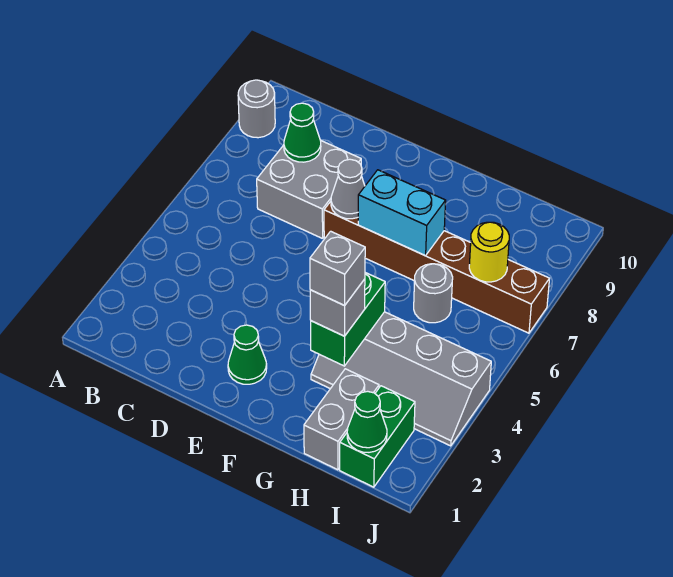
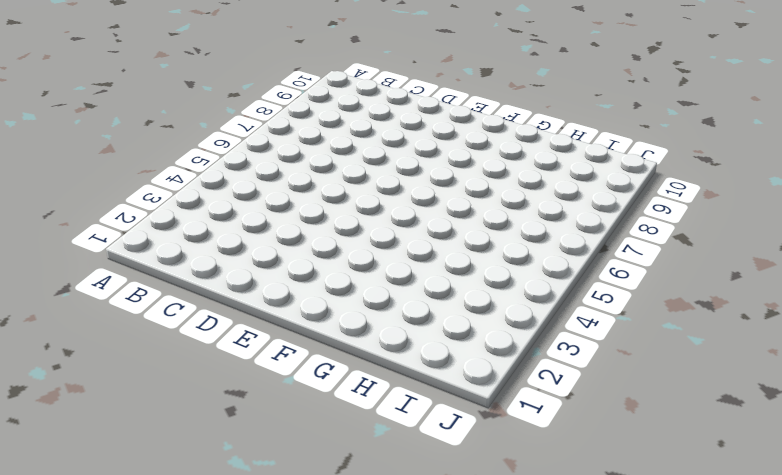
none -> grey 1x1 round brick [238,80,275,138]
none -> grey 2x2 brick [257,140,361,239]
none -> green 1x1 cone [228,325,267,384]

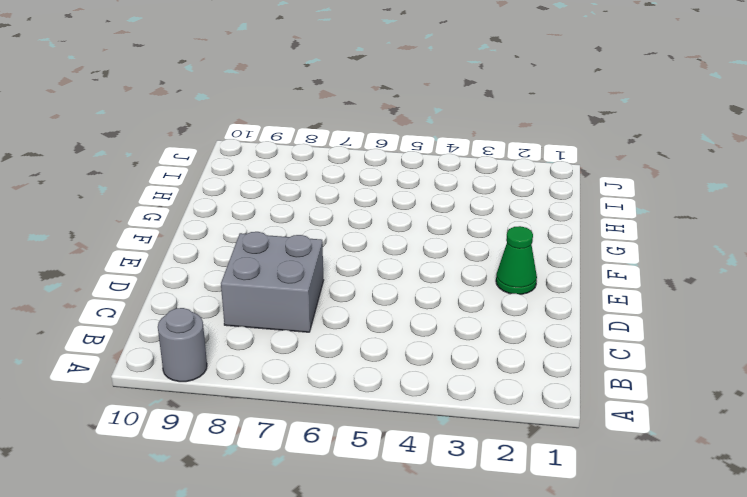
none -> brown 1x6 brick [324,201,550,333]
none -> grey 2x4 slope [311,312,491,446]
none -> grey 1x2 brick [304,369,379,470]

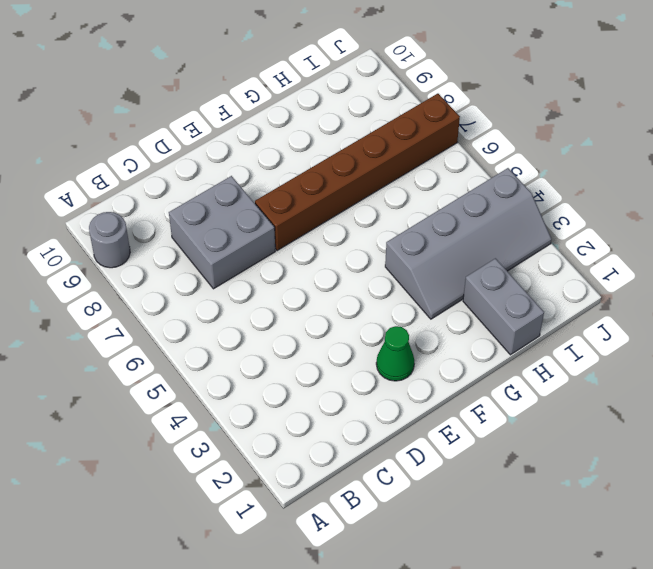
none -> grey 1x1 round brick [414,264,453,323]
none -> green 1x2 brick [340,386,415,487]
none -> green 1x1 cone [284,103,321,162]

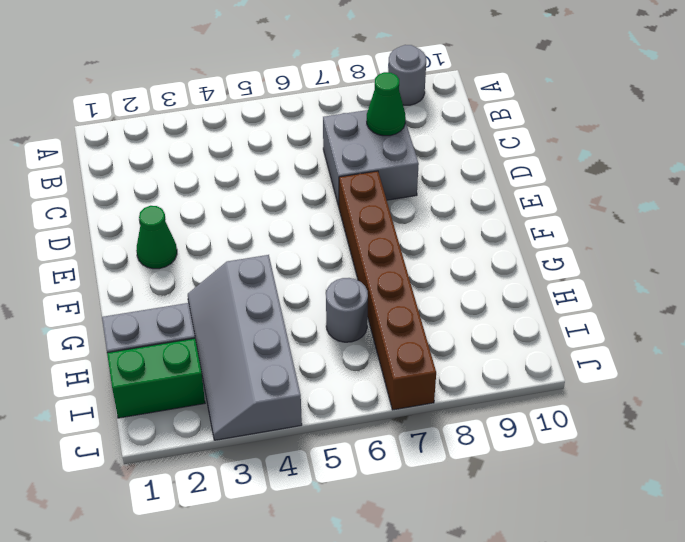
none -> grey 1x1 cone [331,159,365,219]
none -> cyan 1x2 brick [358,170,446,256]
none -> green 1x2 brick [311,273,385,366]

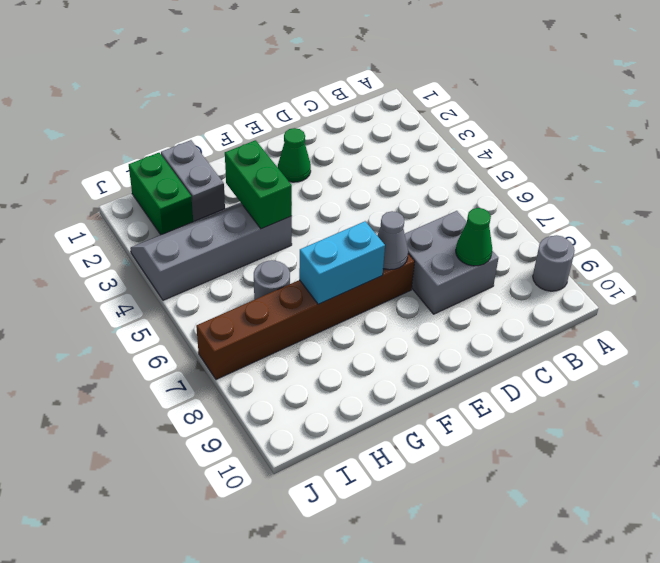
none -> green 1x1 cone [347,391,387,452]
none -> yellow 1x1 round brick [469,222,509,282]
none -> grey 1x1 brick [310,279,365,336]

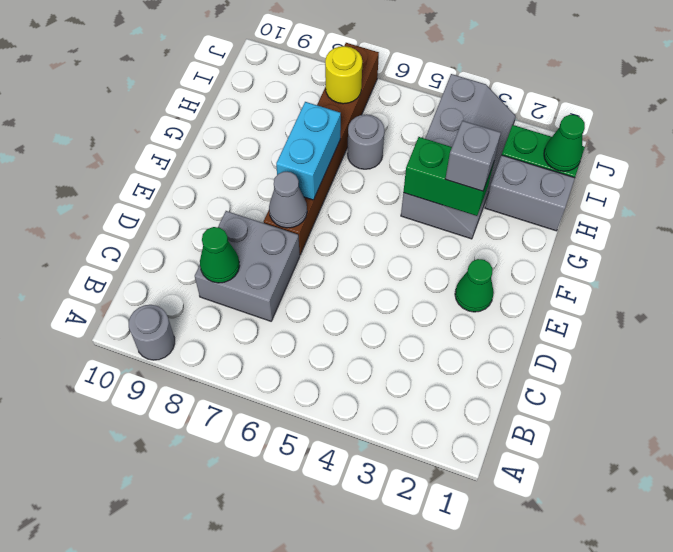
none -> grey 1x1 brick [310,231,365,305]

